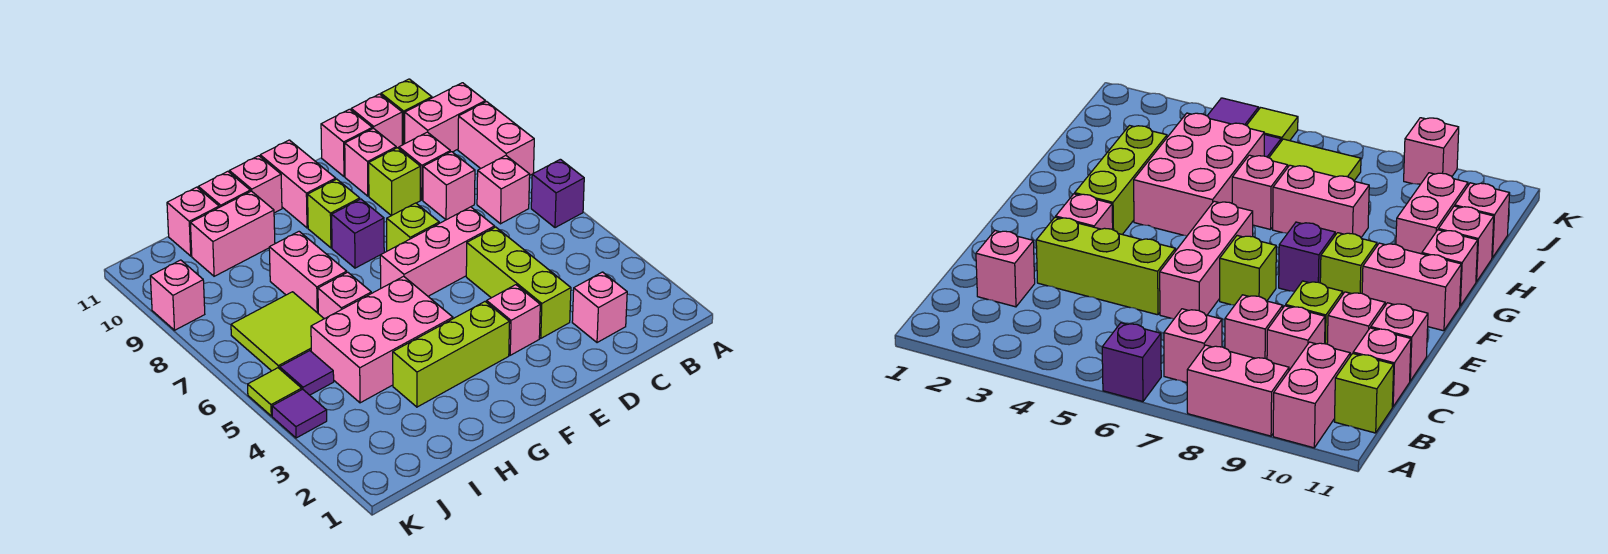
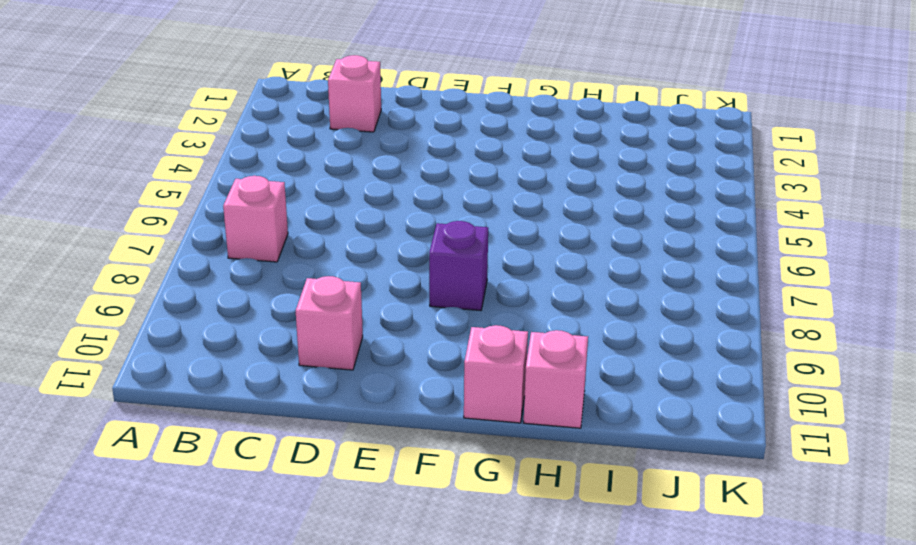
none -> purple 1x1 brick [531,159,584,228]
none -> pink 1x2 brick [458,102,534,175]
none -> pink 1x2 brick [405,83,485,152]
none -> lime 1x1 brick [381,79,432,145]

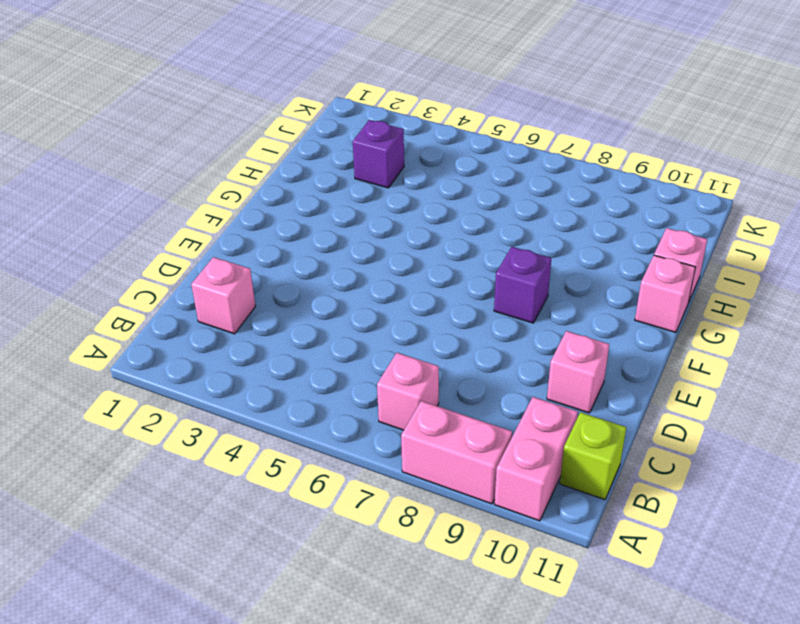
purple 1x1 brick [353,120,404,188] -> purple 1x1 brick moved to [531,159,584,228]
none -> pink 1x1 brick [423,152,475,220]
none -> pink 1x1 brick [399,132,450,200]
none -> pink 1x1 brick [351,94,402,148]
none -> lime 1x3 brick [466,227,571,338]

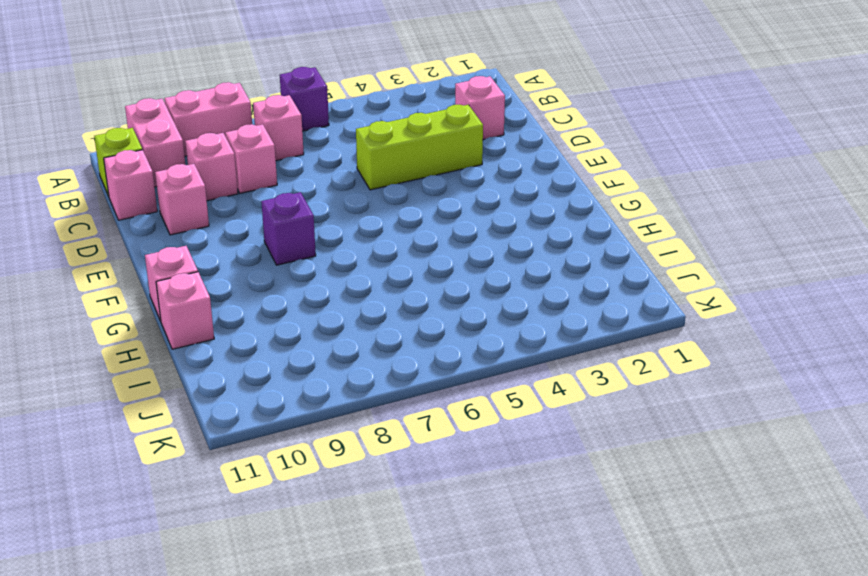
none -> pink 1x3 brick [380,207,495,296]
none -> lime 1x1 brick [369,148,420,216]
none -> pink 1x1 brick [321,109,372,177]
none -> pink 1x1 brick [487,285,540,355]

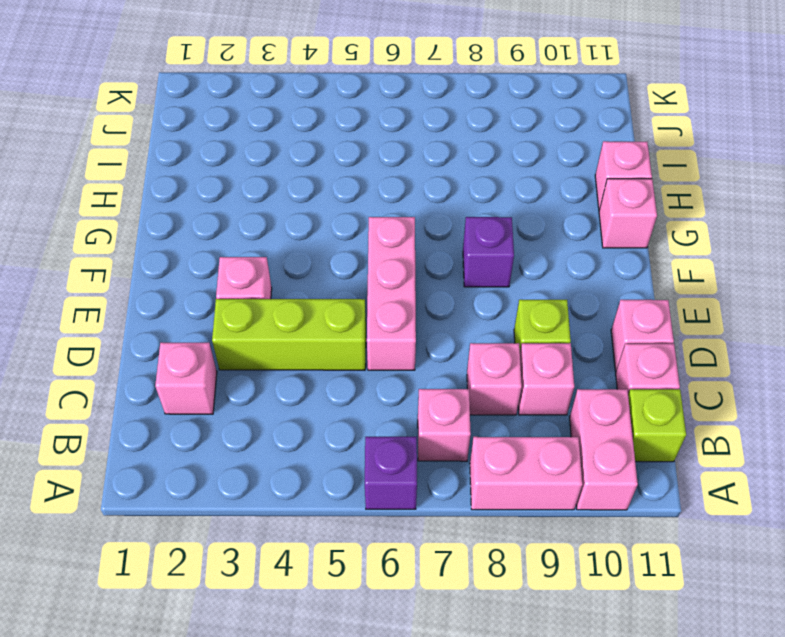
none -> pink 1x1 brick [345,128,396,196]
none -> lime 1x1 brick [387,203,439,251]
none -> lime 1x3 brick [393,302,510,407]
none -> lime 1x1 brick [308,179,360,248]

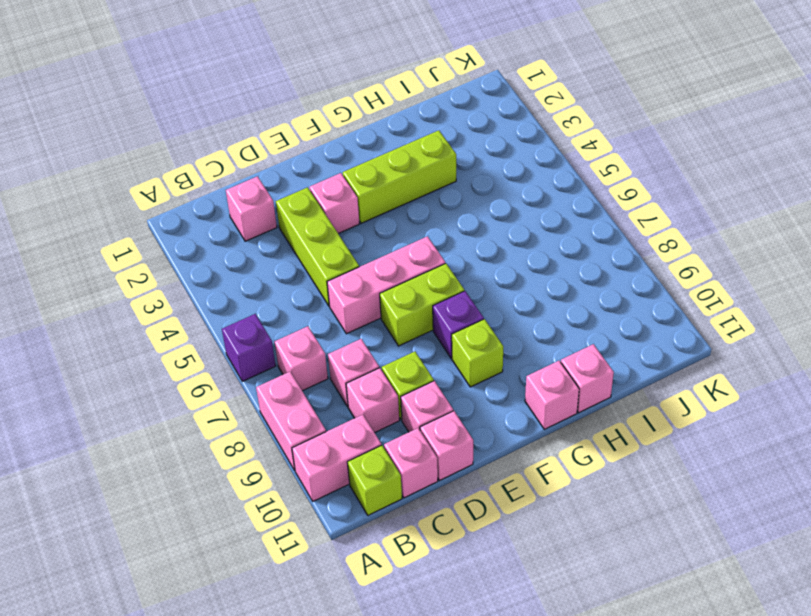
lime 1x2 brick [380,263,464,346] -> lime 1x1 brick [387,203,439,251]
none -> pink 1x2 brick [260,140,336,228]
none -> pink 2x3 brick [311,276,453,403]
none -> pink 1x1 brick [318,272,371,319]
none -> pink 1x2 brick [269,232,347,313]

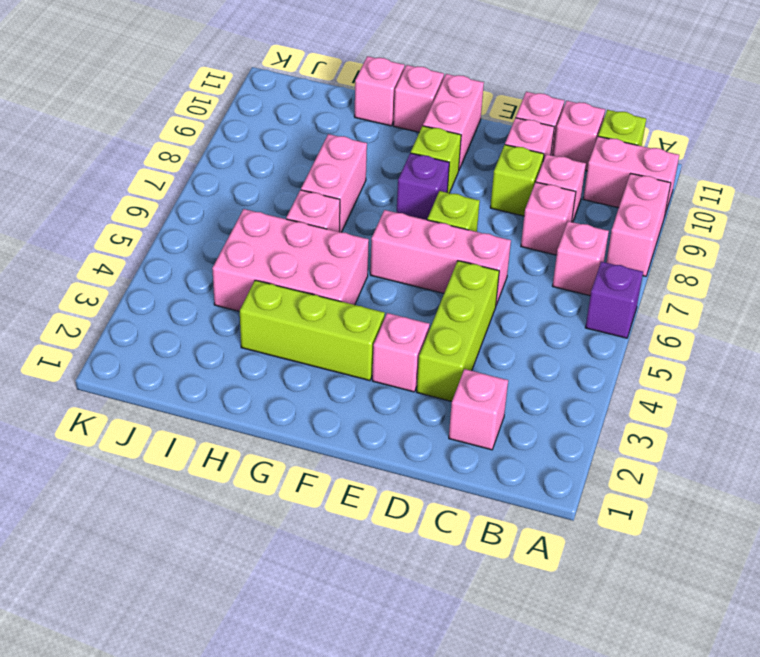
none -> pink 1x2 brick [190,191,275,276]
none -> lime 2x2 tile [231,292,324,371]
none -> pink 1x1 brick [167,187,219,256]
none -> purple 1x1 tile [280,351,334,395]

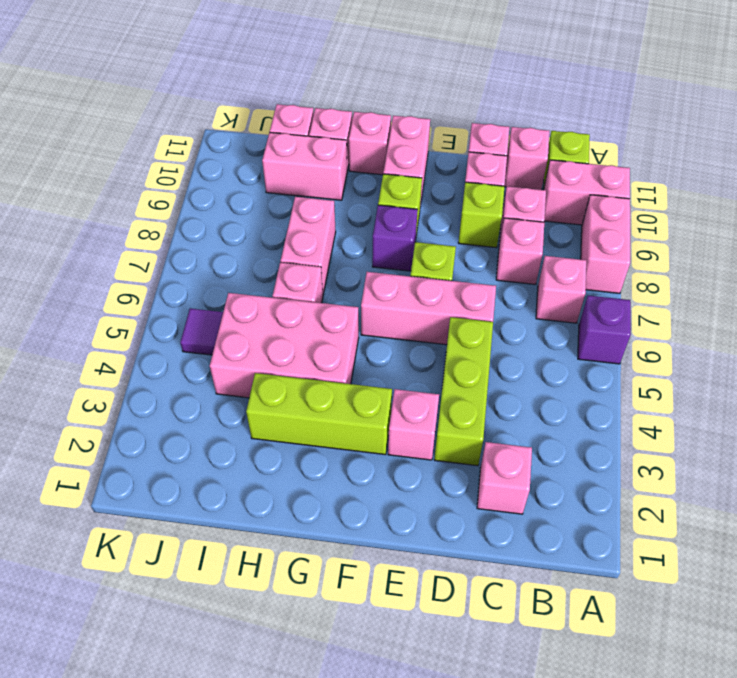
none -> lime 2x2 tile [231,292,324,371]
none -> purple 1x1 tile [272,389,327,438]
none -> lime 1x1 tile [248,368,302,416]
none -> pink 1x1 brick [150,260,205,330]

